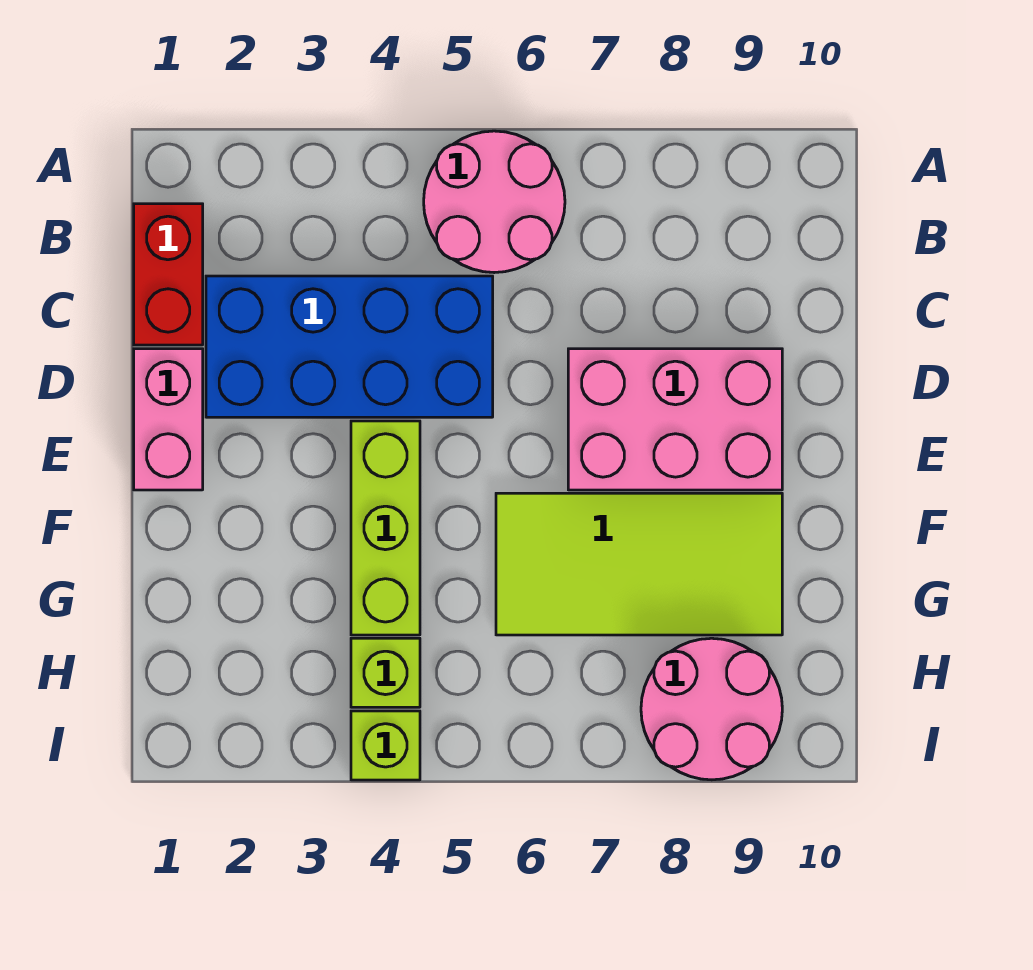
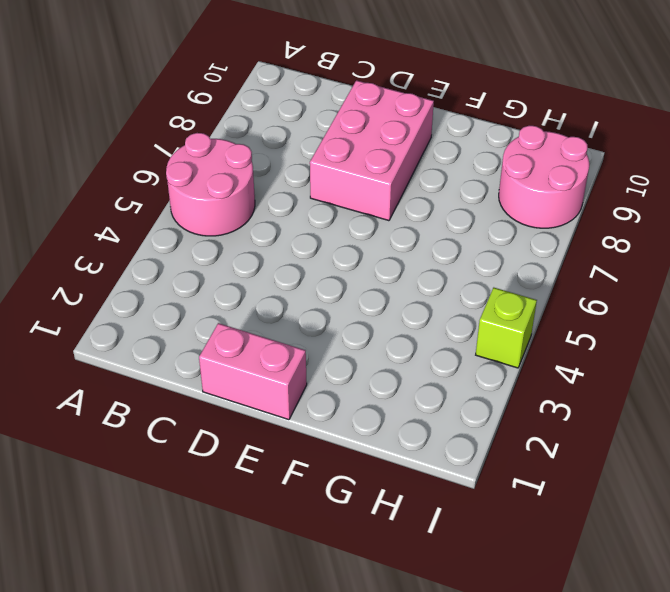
none -> red 1x2 brick [134,204,203,345]
none -> blue 2x4 brick [206,276,493,417]

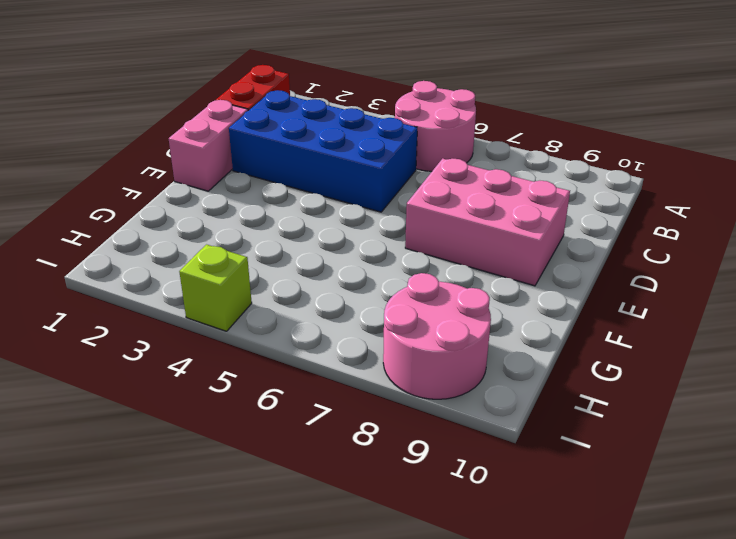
none -> lime 1x3 brick [351,421,420,635]
none -> lime 2x4 tile [496,493,782,635]

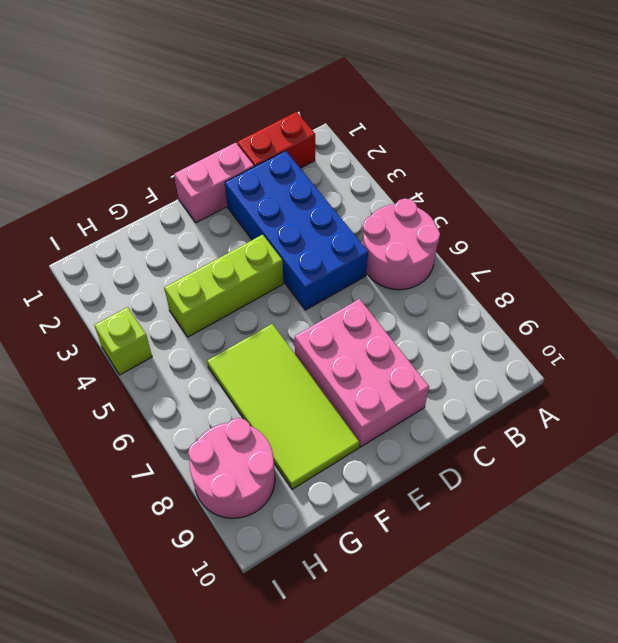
none -> lime 1x1 brick [351,638,420,707]

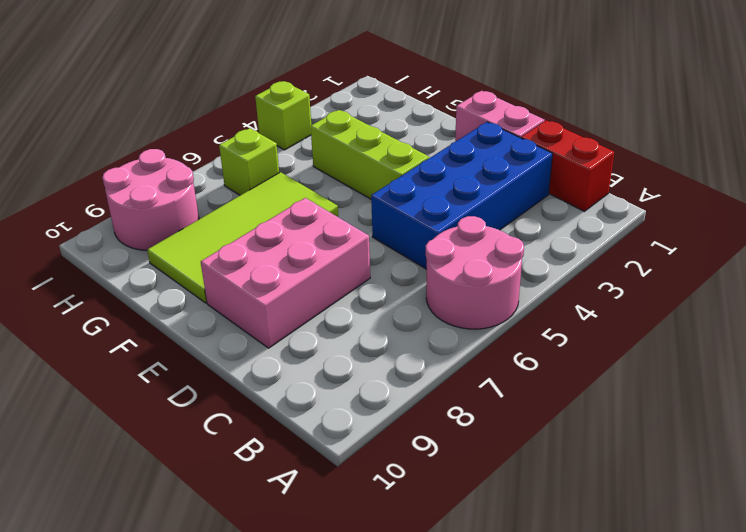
lime 1x1 brick [219,128,279,195] -> lime 1x1 brick moved to [351,638,420,707]

